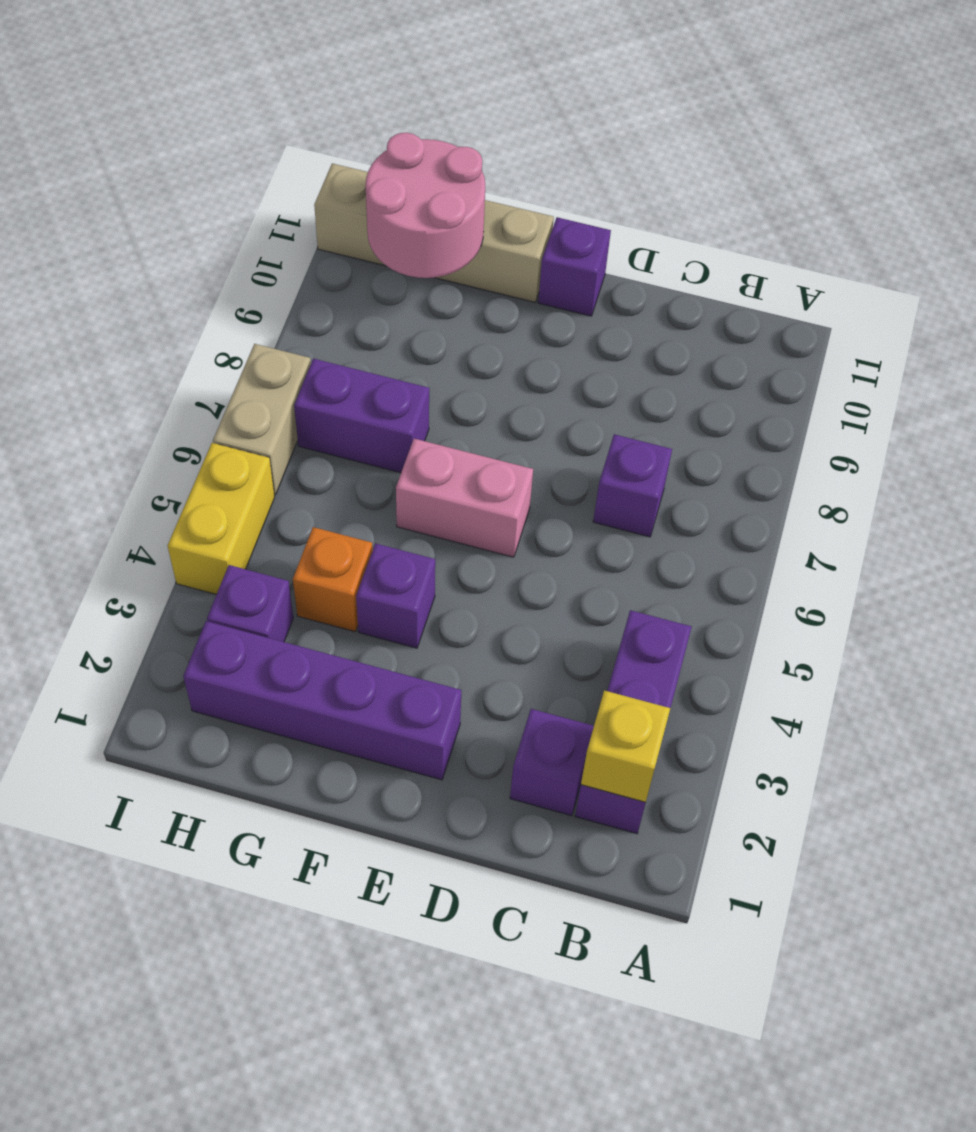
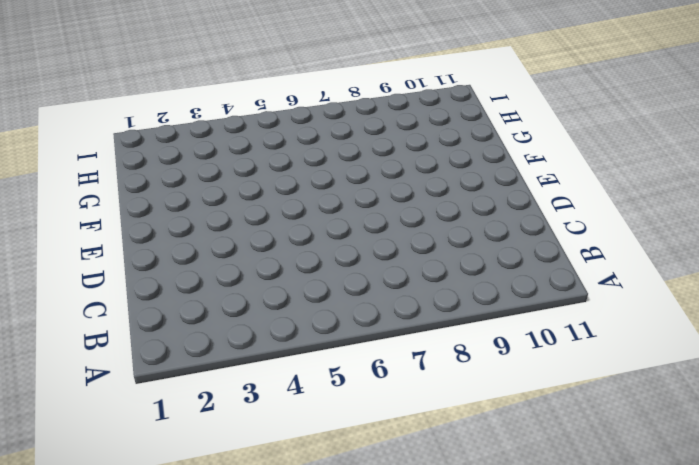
none -> purple 1x3 brick [575,610,692,834]
none -> purple 1x1 brick [510,709,594,816]
none -> purple 1x1 brick [593,434,672,537]

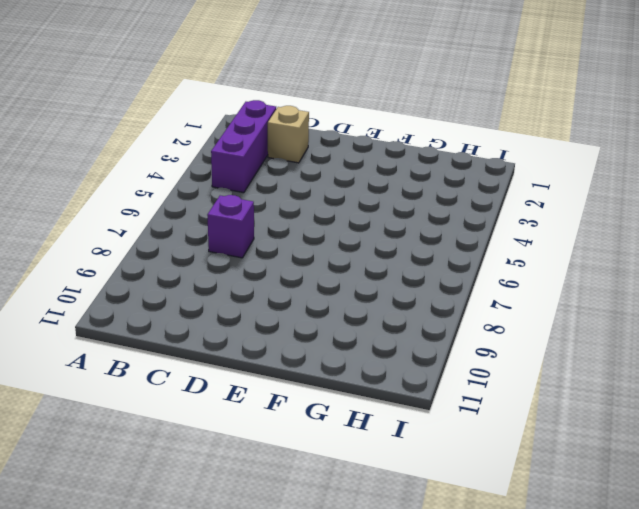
tan 1x1 brick [268,106,309,163] -> purple 1x1 brick [510,709,594,816]
none -> purple 1x4 brick [183,621,461,780]
none -> pink 1x2 brick [396,439,533,557]
none -> purple 1x1 brick [538,217,611,316]

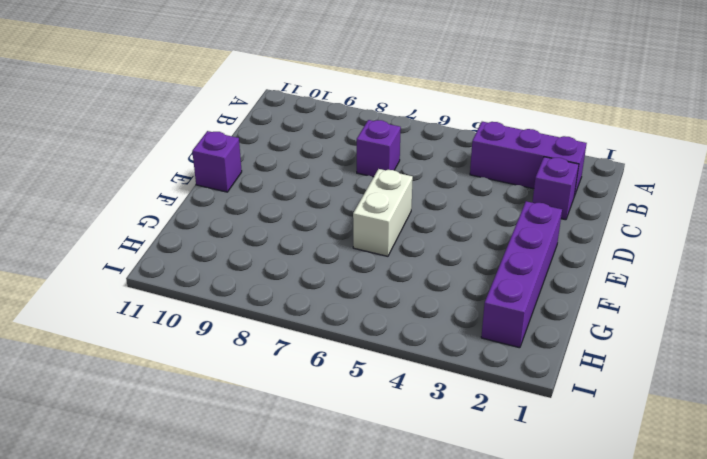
white 1x2 brick [353,169,413,256] -> pink 1x2 brick [396,439,533,557]
none -> purple 1x1 brick [356,543,435,648]
none -> tan 1x4 brick [314,164,554,302]
none -> orange 1x1 brick [293,527,373,632]

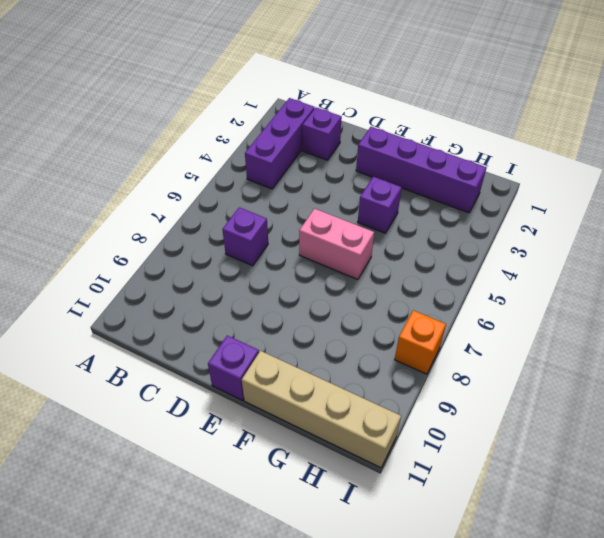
orange 1x1 brick [395,310,446,374] -> orange 1x1 brick moved to [293,527,373,632]
none -> purple 1x2 brick [294,358,429,473]
none -> purple 1x1 brick [207,565,293,642]
none -> yellow 1x2 brick [168,443,275,595]

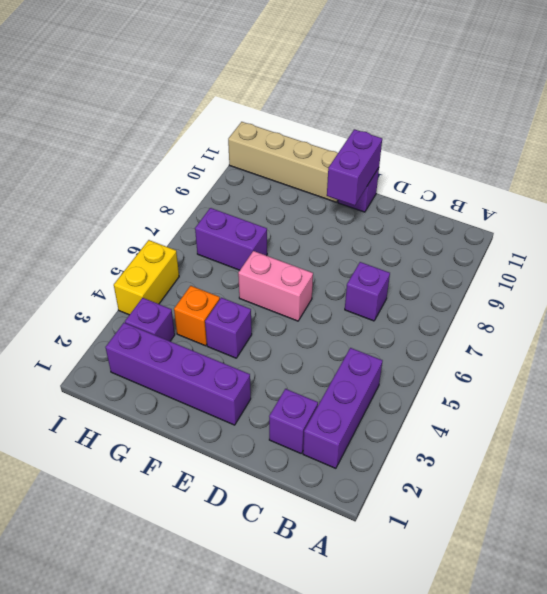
purple 1x2 brick [327,129,382,206] -> none
none -> tan 1x2 brick [213,344,311,495]
none -> yellow 1x1 brick [581,690,670,803]
none -> pink 2x2 round brick [366,133,485,278]

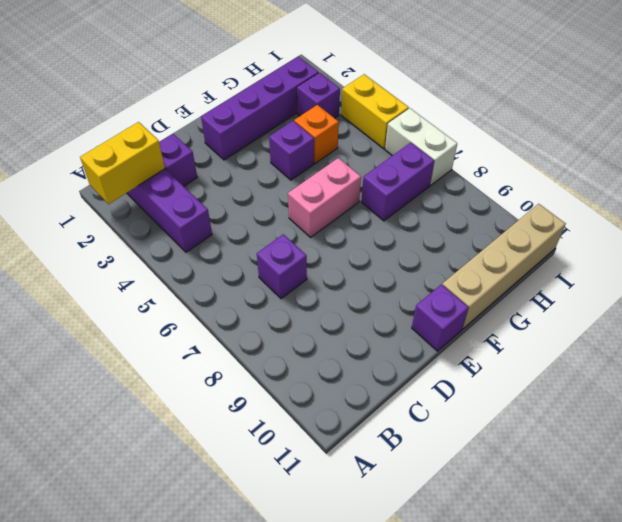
yellow 1x2 brick [80,122,165,204] -> yellow 1x1 brick [581,690,670,803]
white 1x2 brick [385,108,457,185] -> tan 1x2 brick [213,344,311,495]
none -> pink 2x2 round brick [366,133,485,278]

